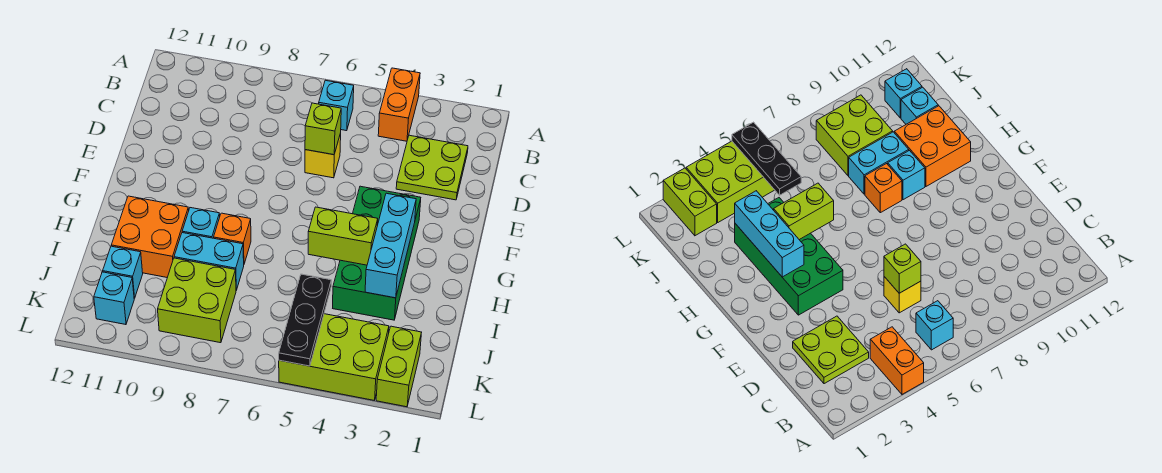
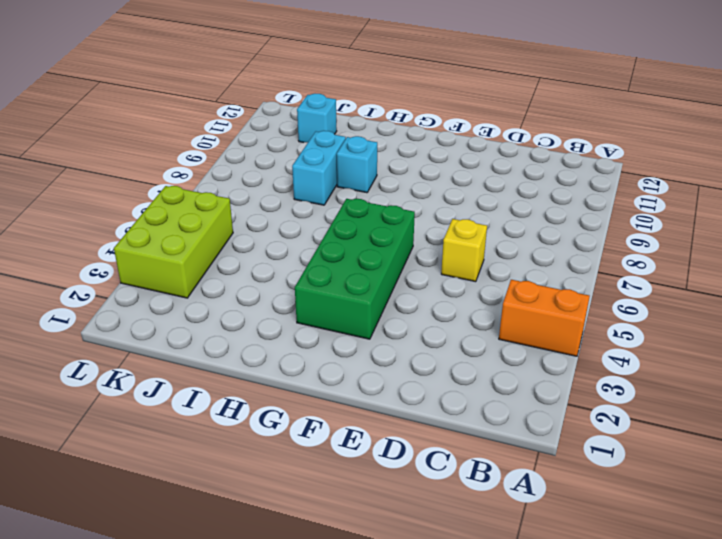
green 2x4 brick [295,199,415,339] -> green 2x4 brick turned to [333,186,421,320]
none -> cyan 1x1 brick [319,80,354,131]
none -> lime 2x2 plate [396,135,468,200]
none -> orange 1x1 brick [214,213,251,264]

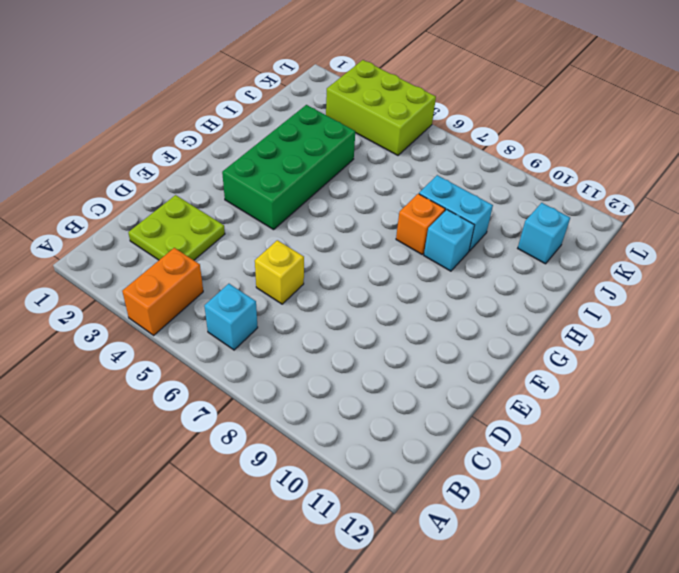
none -> orange 2x2 brick [111,196,189,278]
none -> lime 2x2 brick [158,258,236,343]
none -> lime 1x2 brick [376,326,422,407]

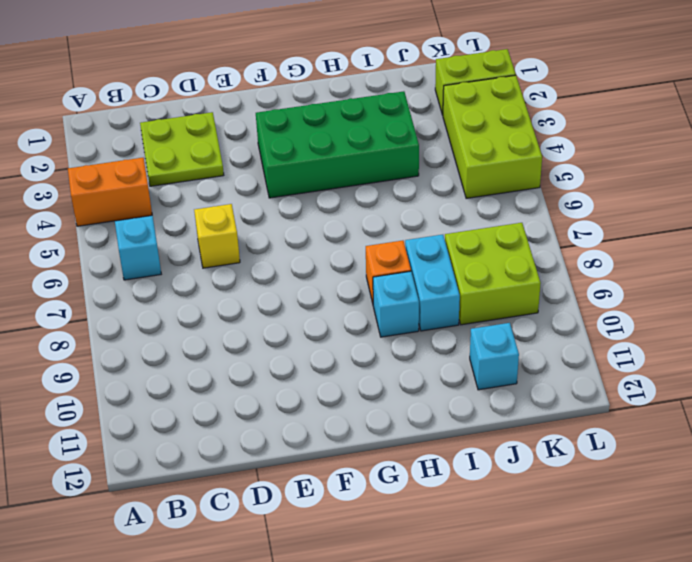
none -> orange 2x2 brick [111,196,189,278]
none -> cyan 1x1 brick [94,272,134,325]
none -> lime 1x1 brick [305,103,341,155]

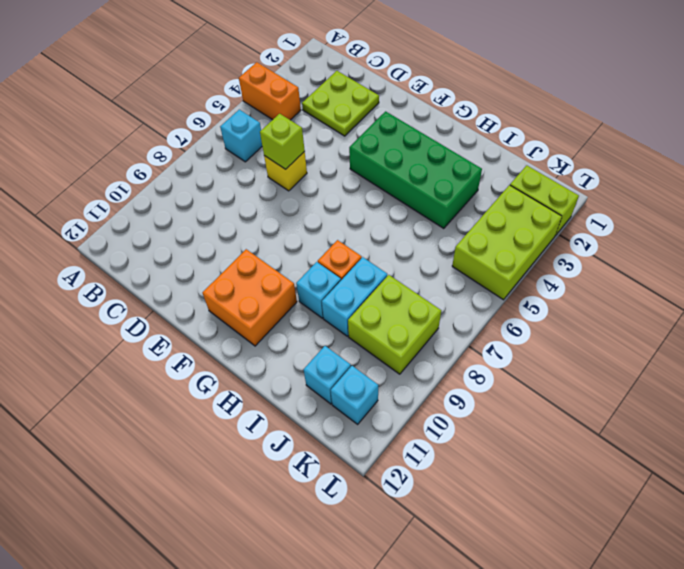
orange 2x2 brick [202,249,297,346] -> orange 2x2 brick moved to [111,196,189,278]
none -> cyan 1x3 brick [365,193,416,298]
none -> lime 1x2 brick [308,207,378,265]
none -> black 1x3 plate [279,274,331,366]

